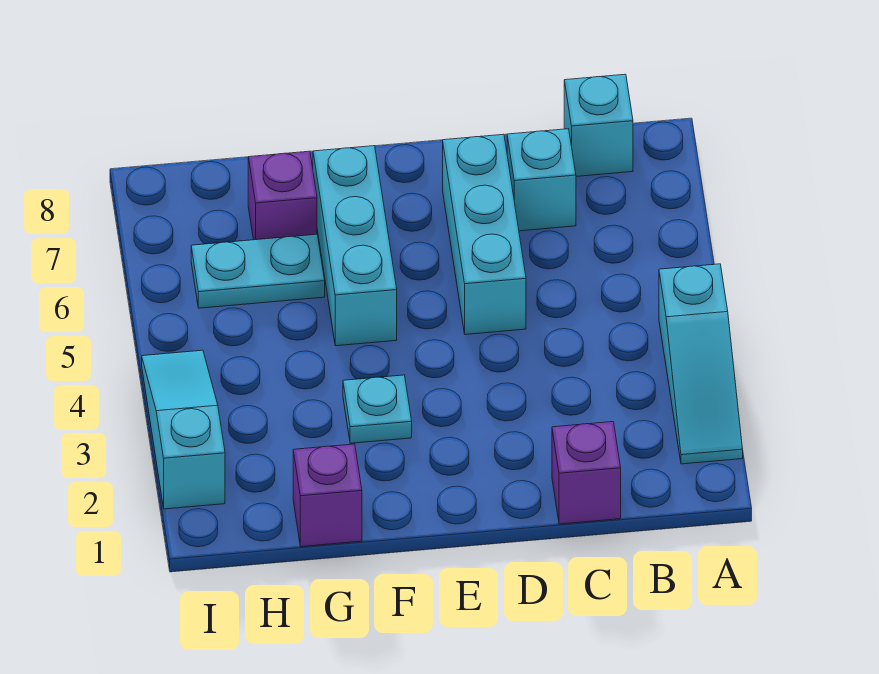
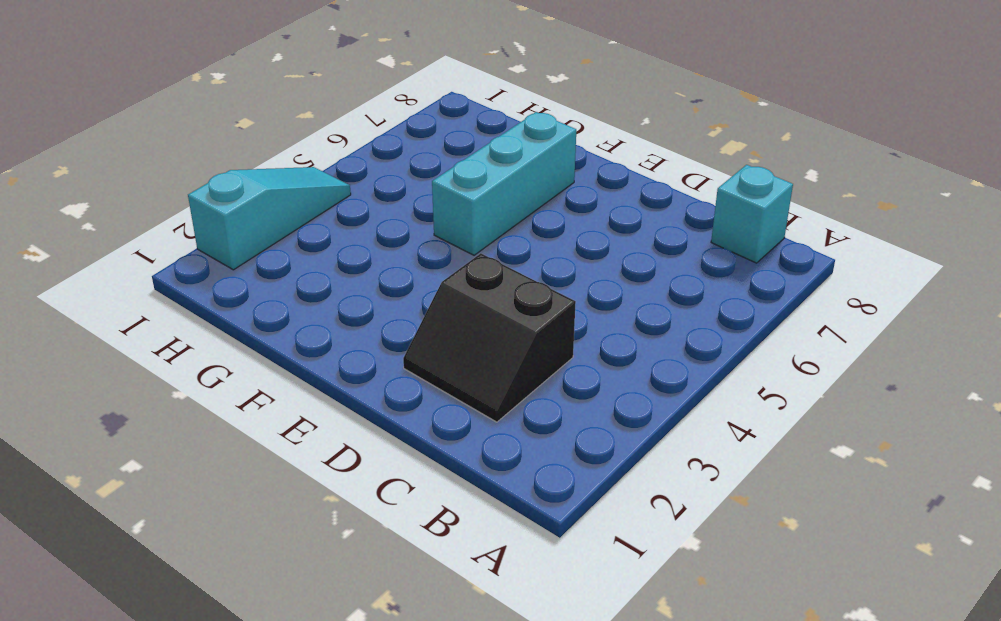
black 2x2 slope [403,253,576,422] -> none
none -> cyan 1x3 slope [659,264,743,464]
none -> purple 1x1 brick [552,422,621,524]

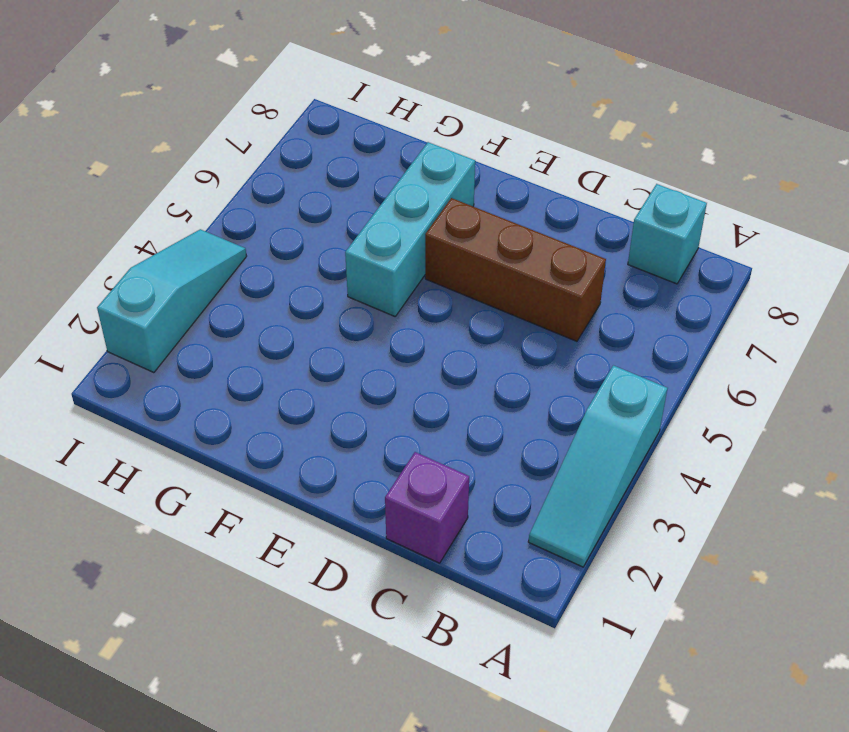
brown 1x3 brick [425,198,606,341] -> cyan 1x3 brick [443,134,526,334]
none -> cyan 1x1 brick [507,129,576,231]
none -> cyan 1x1 plate [343,375,412,443]

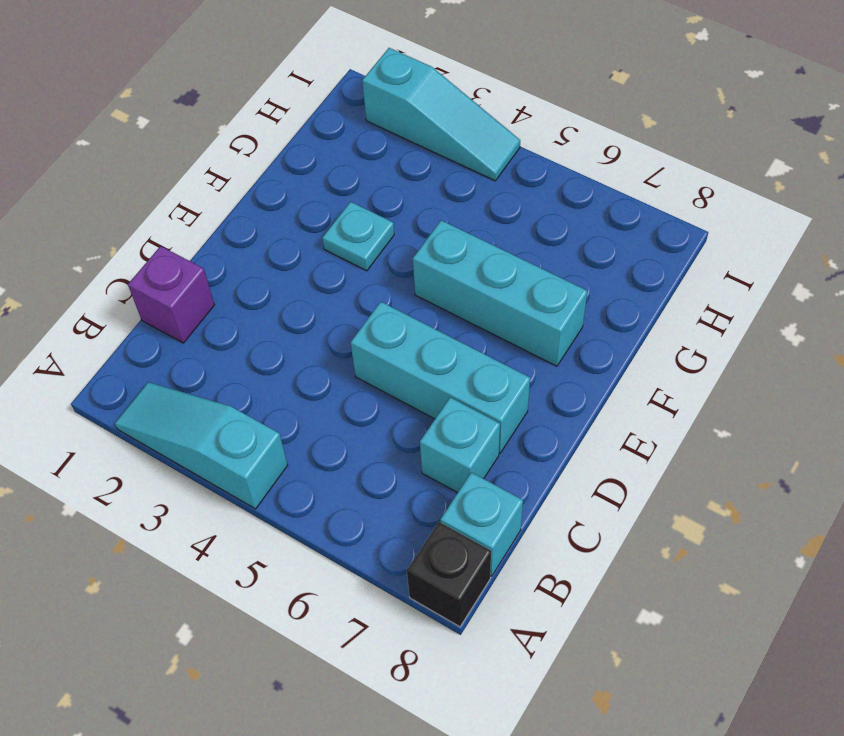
black 1x1 brick [407,522,491,627] -> none
none -> purple 1x1 brick [293,444,362,547]
none -> cyan 1x2 plate [191,234,325,308]

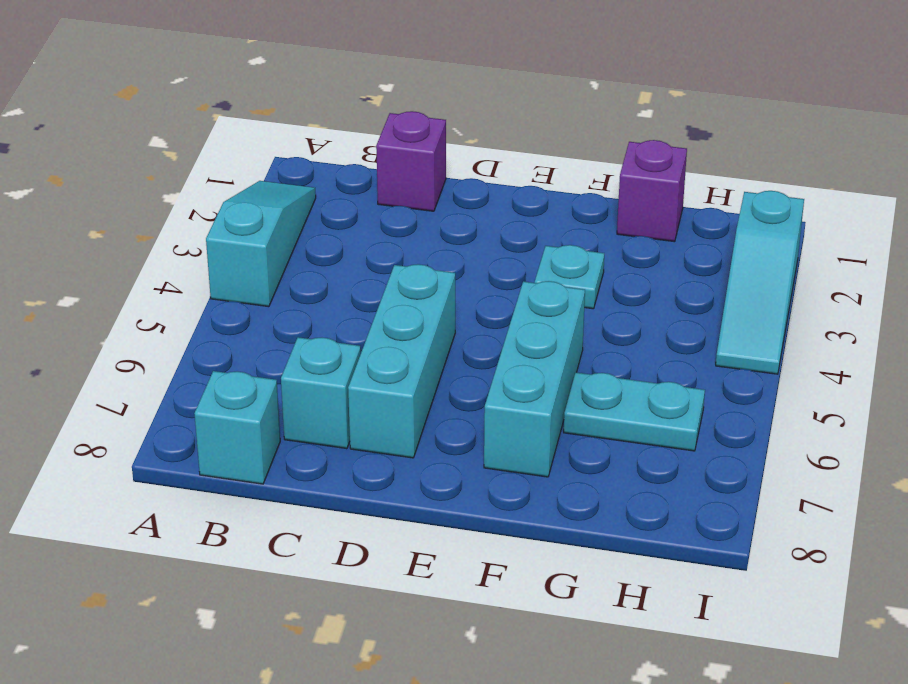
none -> purple 1x1 brick [248,151,317,240]

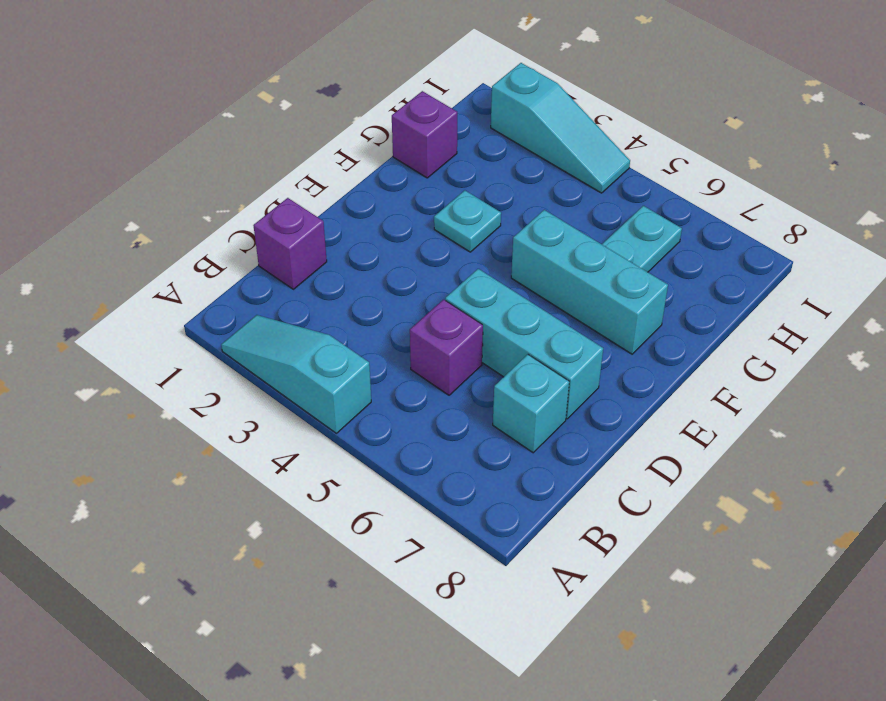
purple 1x1 brick [410,299,483,395] -> purple 1x1 brick moved to [248,151,317,240]
none -> cyan 1x1 brick [564,74,633,176]

